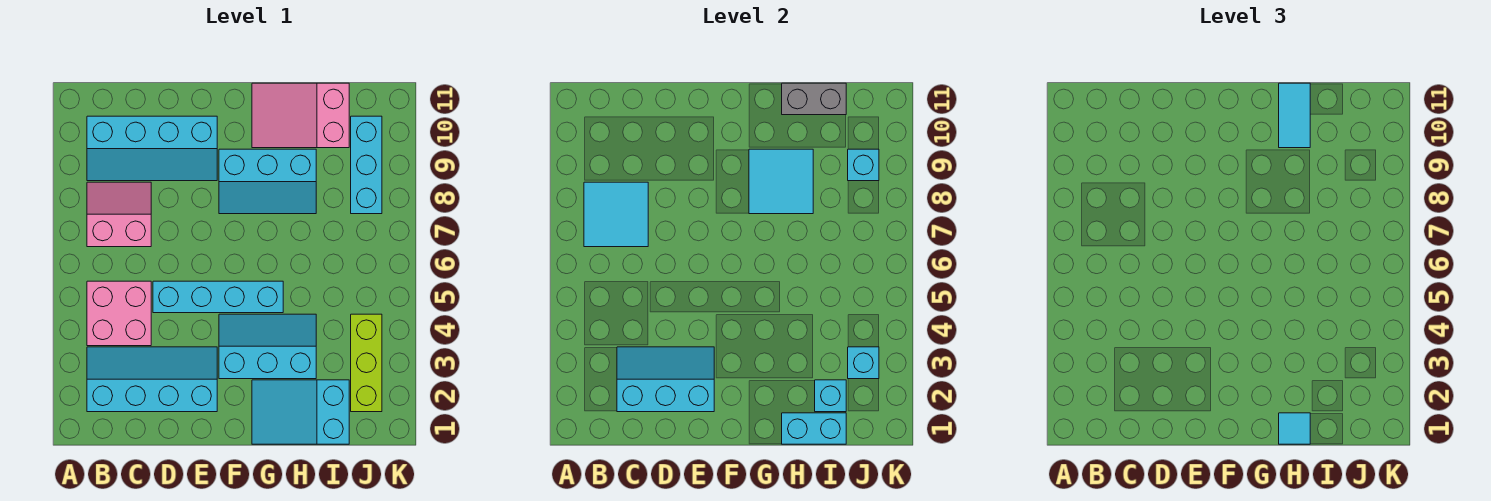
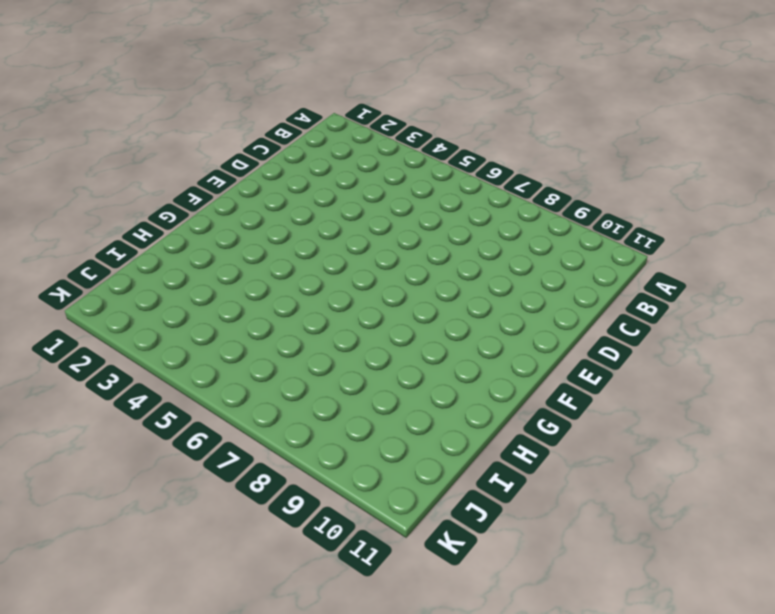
none -> cyan 2x4 slope [87,347,217,412]
none -> pink 2x2 brick [87,281,151,346]
none -> pink 2x2 slope [87,182,151,247]

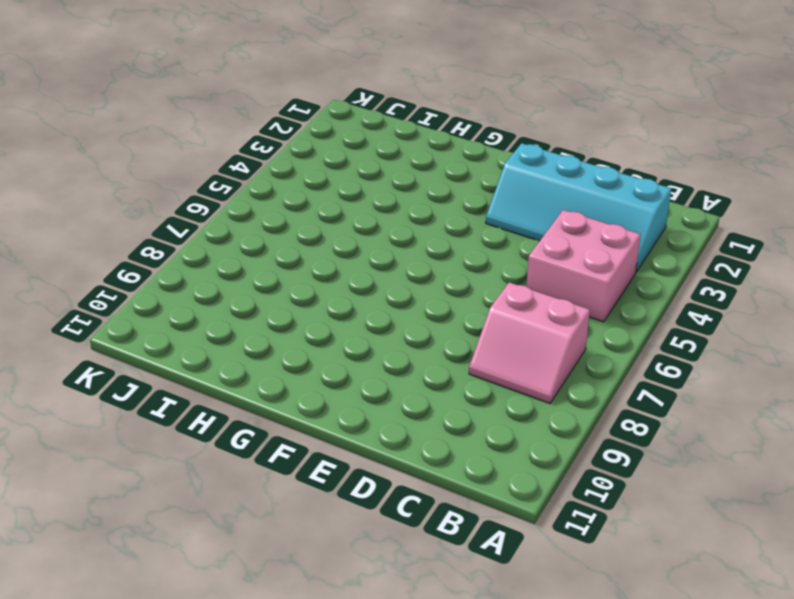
none -> cyan 2x4 slope [87,116,217,181]
none -> cyan 1x4 brick [153,281,283,313]
none -> cyan 2x3 slope [219,314,316,379]

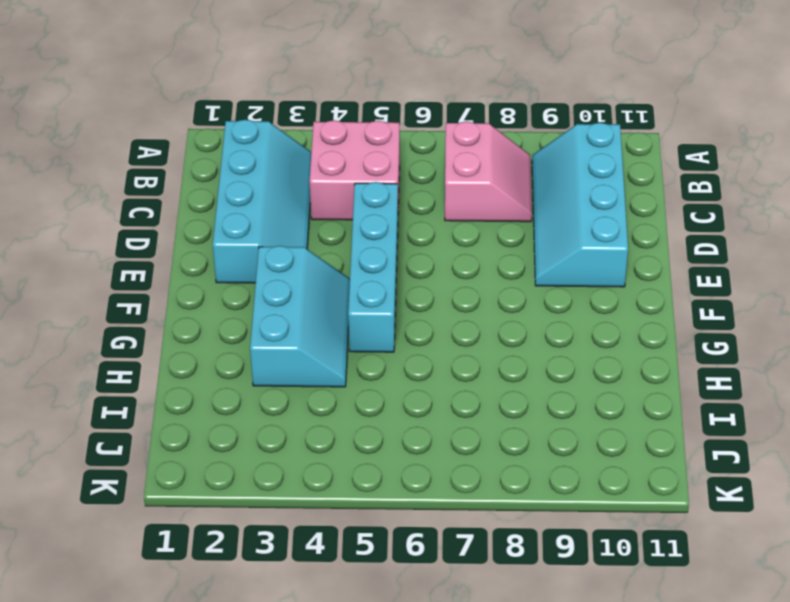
none -> cyan 2x3 slope [219,149,316,214]
none -> cyan 2x3 slope [252,380,349,444]
none -> pink 2x3 slope [252,83,349,148]

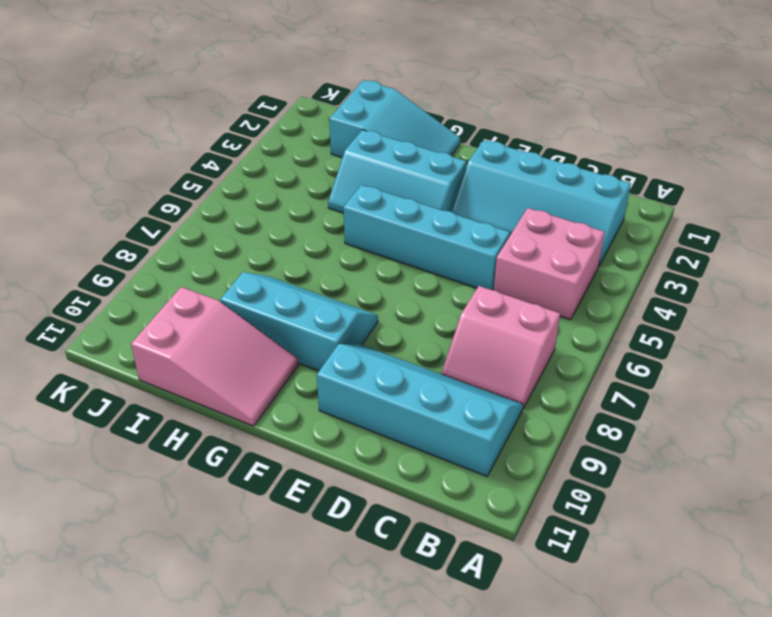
none -> lime 1x3 brick [351,314,382,412]
none -> cyan 1x3 brick [351,116,382,214]
none -> cyan 2x2 tile [584,182,648,247]

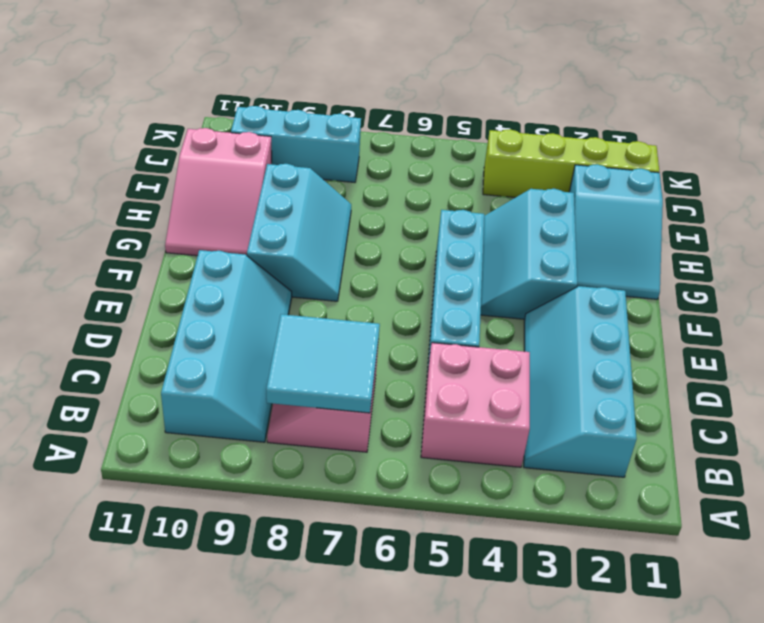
lime 1x4 brick [483,129,659,198] -> lime 1x3 brick [351,314,382,412]
none -> cyan 2x3 slope [617,347,714,412]
none -> cyan 2x2 tile [749,149,813,214]
none -> cyan 1x2 brick [782,413,846,444]

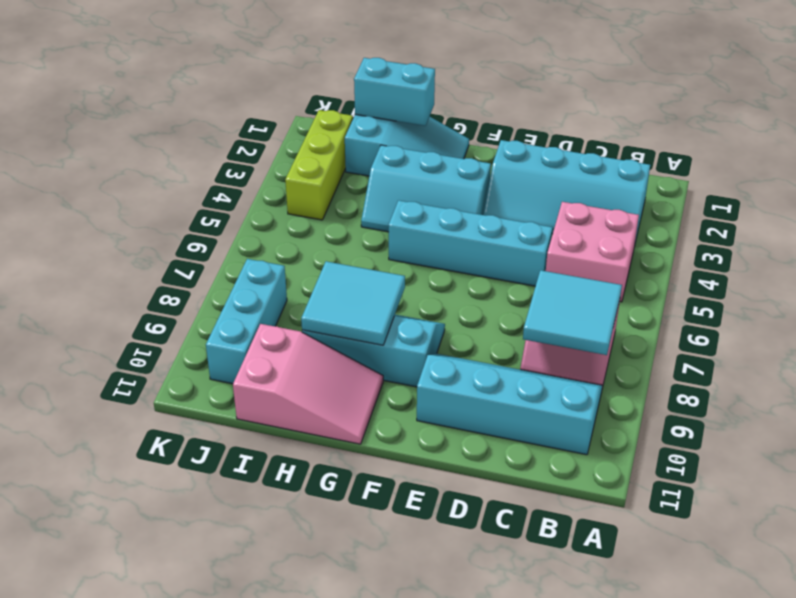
none -> cyan 2x3 slope [617,347,714,412]
none -> grey 1x2 brick [782,83,846,115]
none -> cyan 1x1 brick [815,380,846,412]

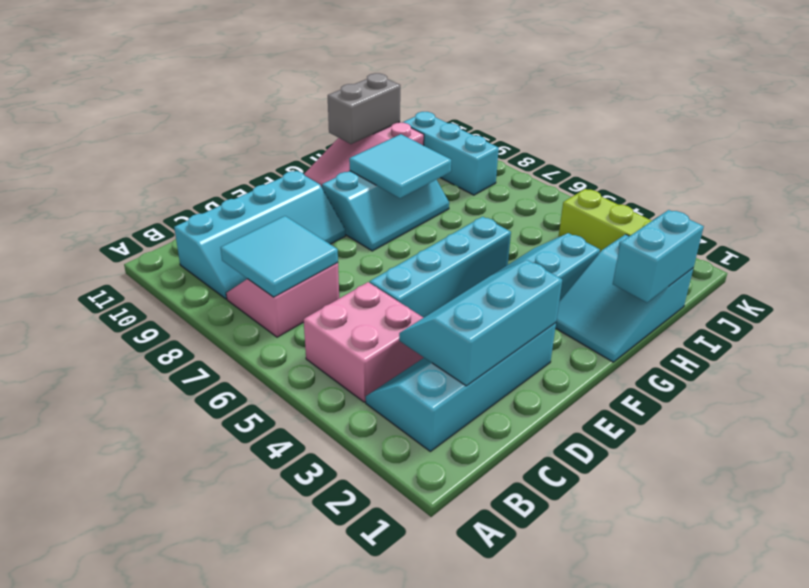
none -> cyan 1x1 brick [815,380,846,412]
none -> cyan 1x1 brick [848,347,879,379]
none -> cyan 1x1 brick [848,149,879,181]

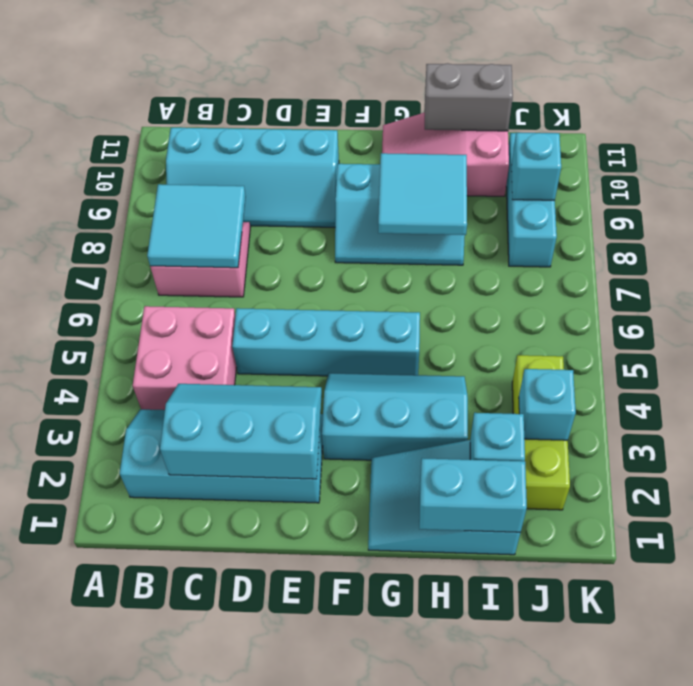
none -> cyan 1x1 tile [1279,413,1310,444]
none -> cyan 1x2 tile [1279,83,1310,148]

